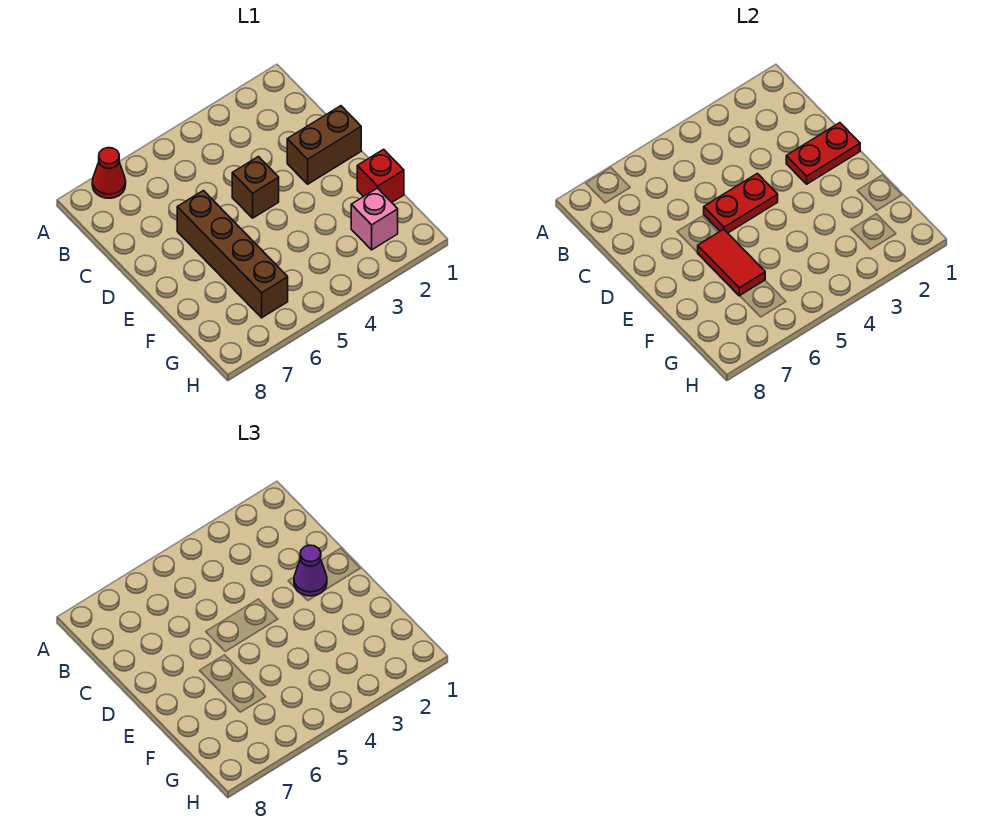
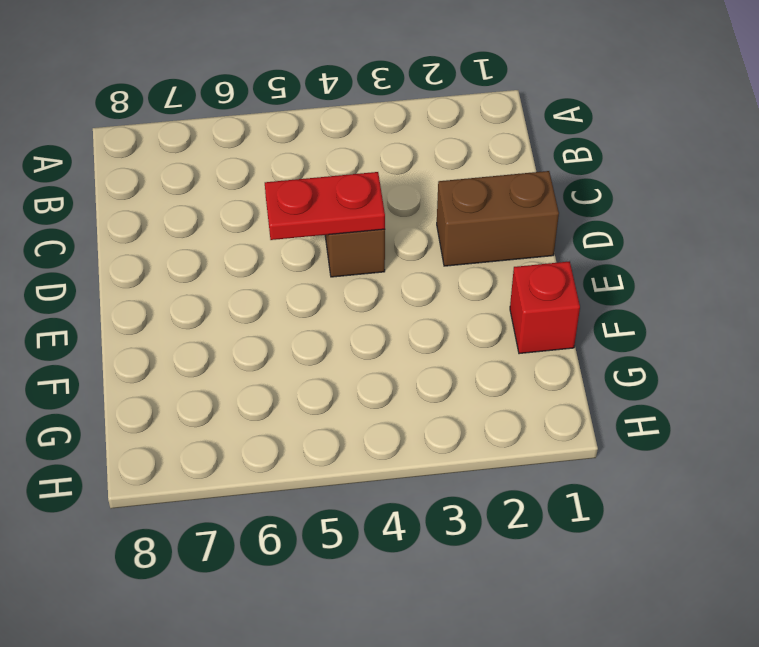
none -> red 1x1 cone [92,148,126,198]
none -> brown 1x4 brick [177,191,288,318]

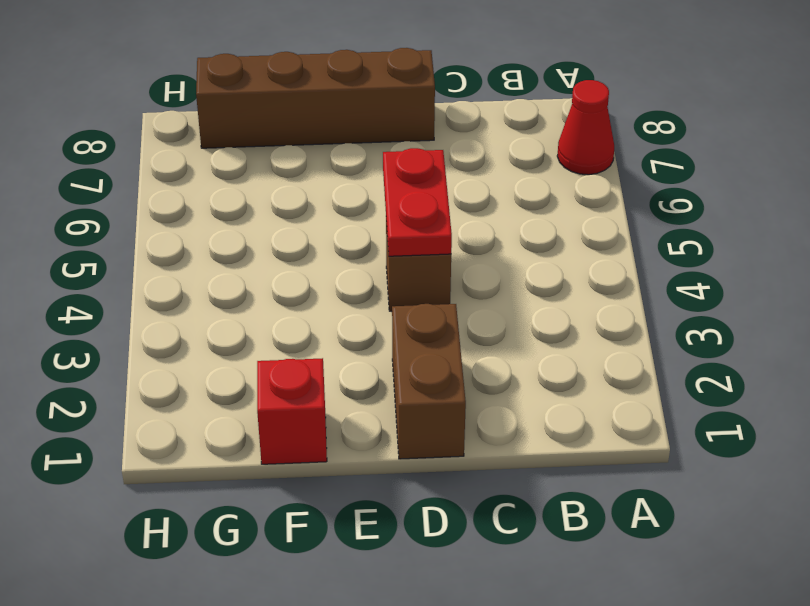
brown 1x4 brick [196,48,435,148] -> brown 1x4 brick moved to [177,191,288,318]
none -> pink 1x1 brick [351,188,398,250]
none -> red 1x2 plate [786,123,860,184]

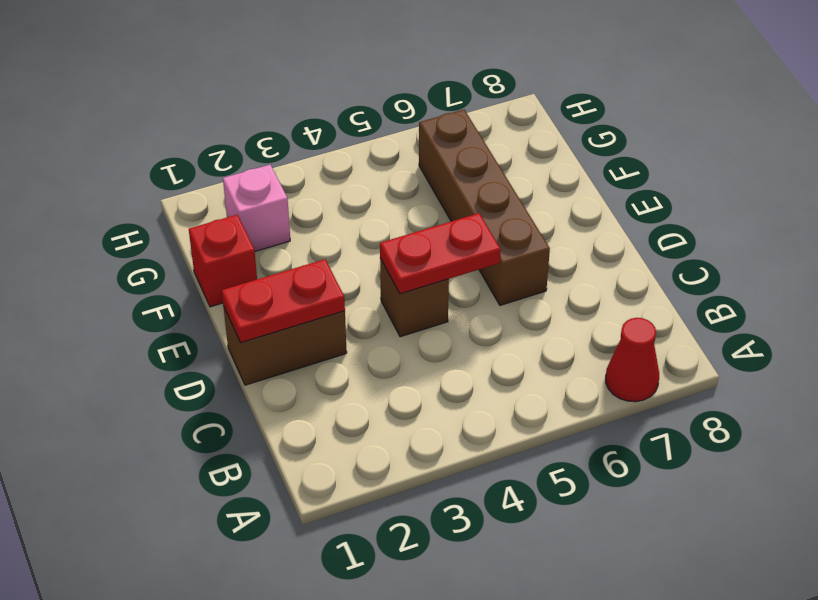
none -> red 1x2 tile [697,229,765,296]
none -> purple 1x1 cone [294,545,327,596]

